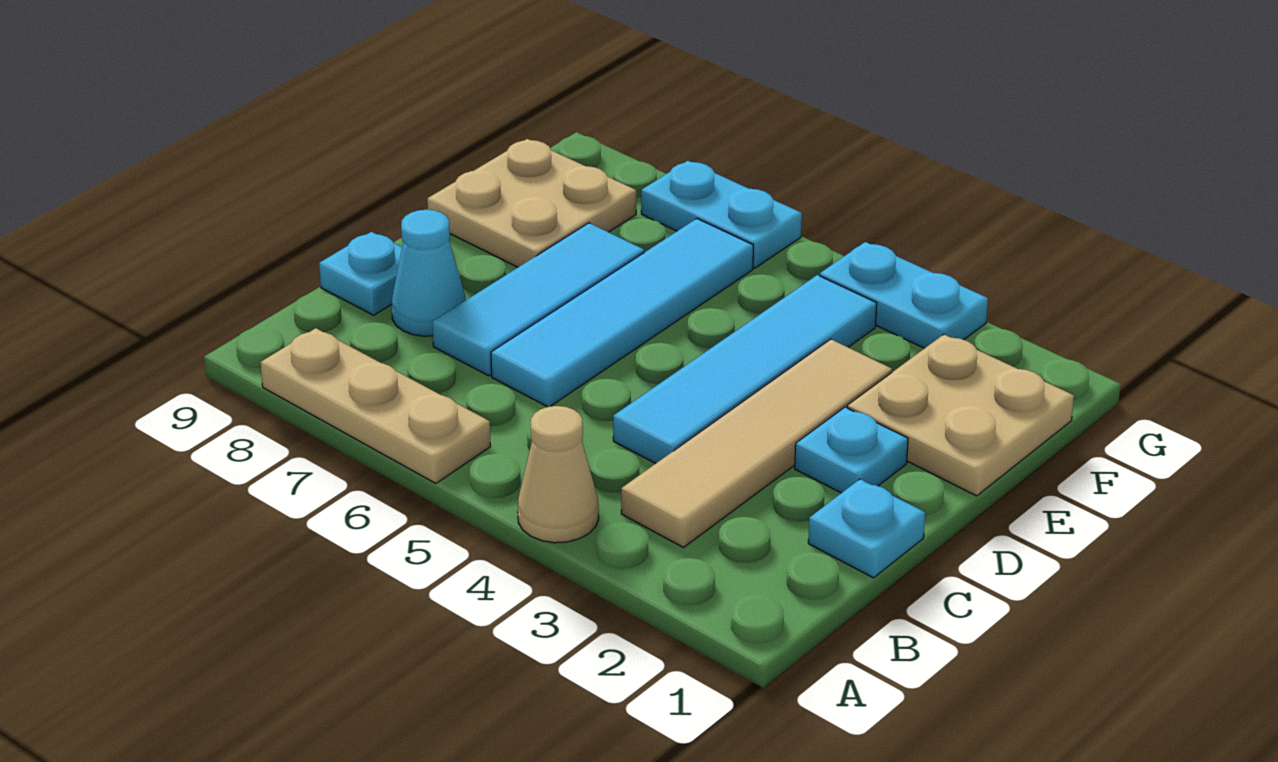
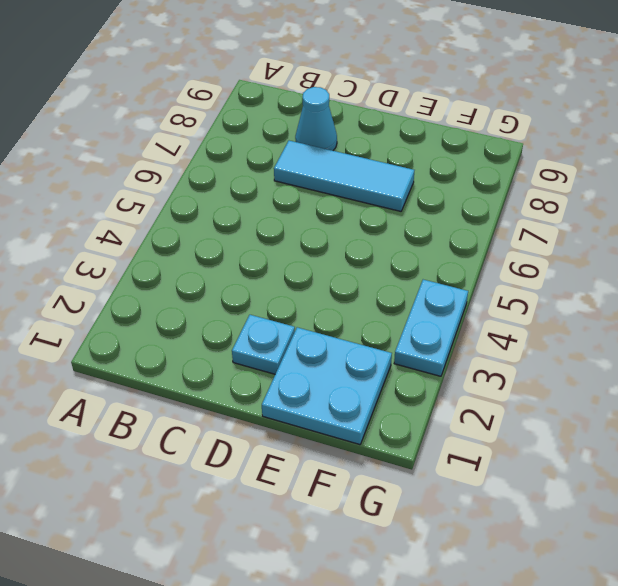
cyan 2x2 plate [262,327,392,445] -> tan 2x2 plate [847,334,1074,496]
none -> tan 1x1 cone [518,406,599,543]
none -> tan 1x3 plate [260,328,491,483]
none -> tan 1x4 tile [621,339,892,547]

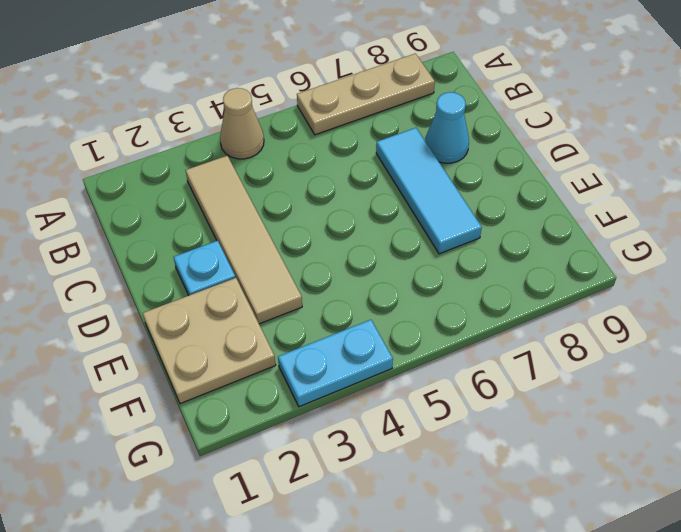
none -> cyan 1x1 plate [808,479,925,578]
none -> cyan 1x4 tile [613,275,877,464]
none -> cyan 1x4 tile [491,219,753,407]

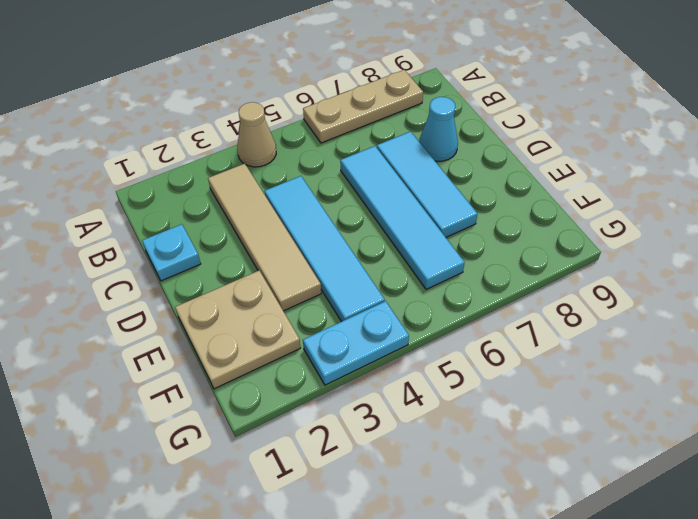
none -> cyan 1x1 plate [319,232,402,315]
none -> cyan 1x1 plate [795,407,908,493]
none -> tan 2x2 plate [427,139,636,267]

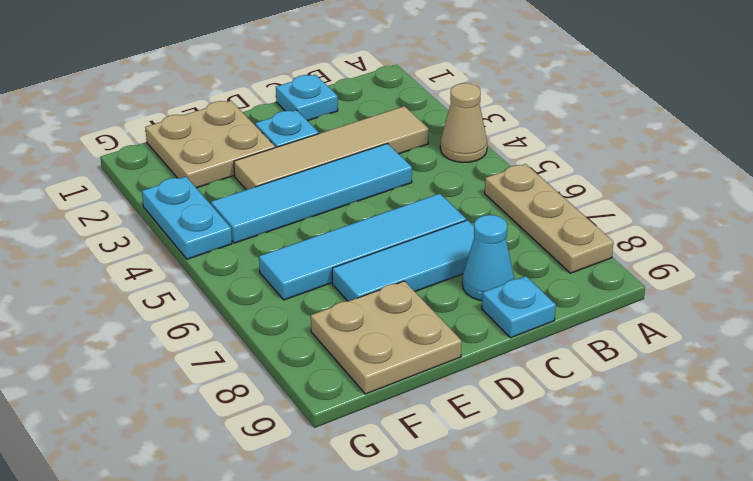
none -> cyan 1x2 plate [641,161,802,268]

